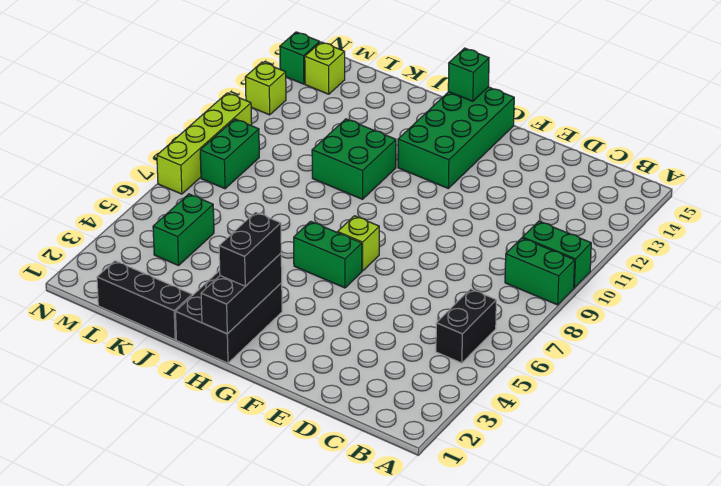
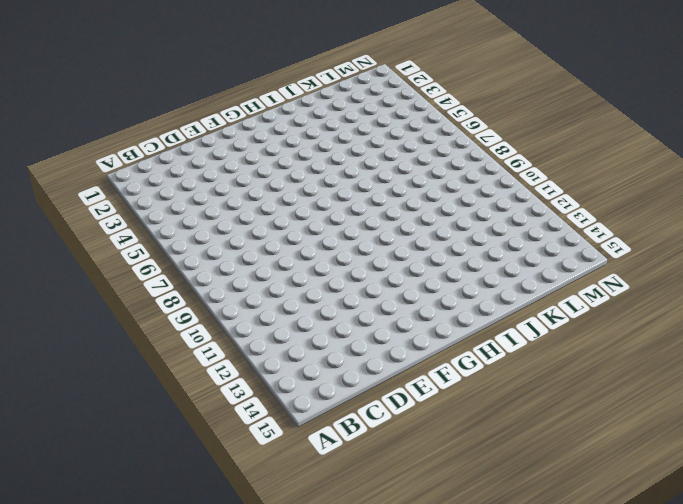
none -> green 1x2 brick [505,238,575,305]
none -> green 1x2 brick [523,221,591,288]
none -> black 1x2 brick [436,289,496,363]

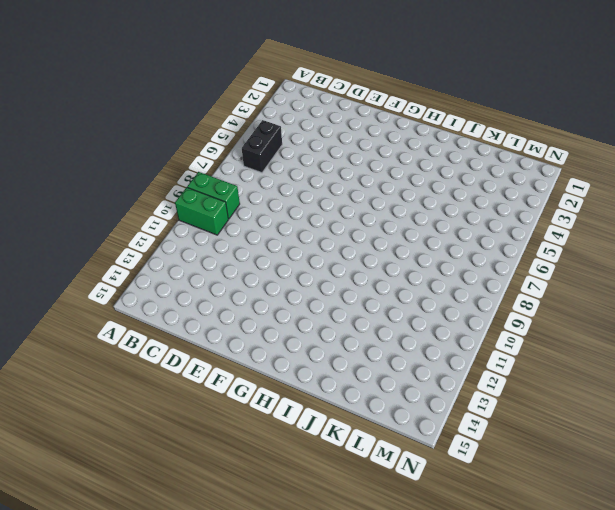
none -> green 1x2 brick [294,221,362,288]
none -> lime 1x1 brick [338,216,379,271]
none -> green 2x4 brick [398,87,514,188]

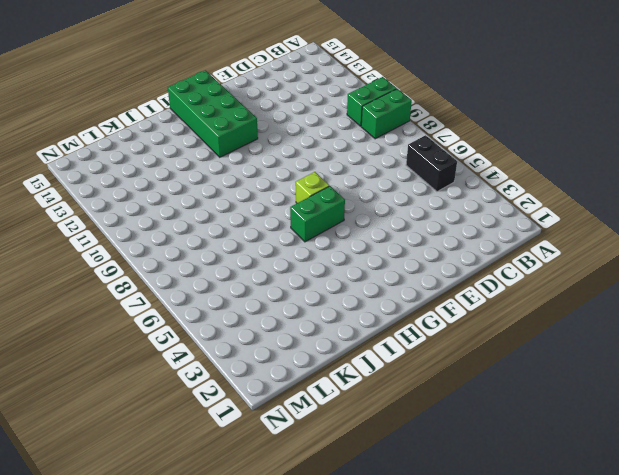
none -> black 2x3 brick [176,270,282,363]
none -> green 2x2 brick [312,119,396,199]
none -> black 1x3 brick [97,261,192,340]

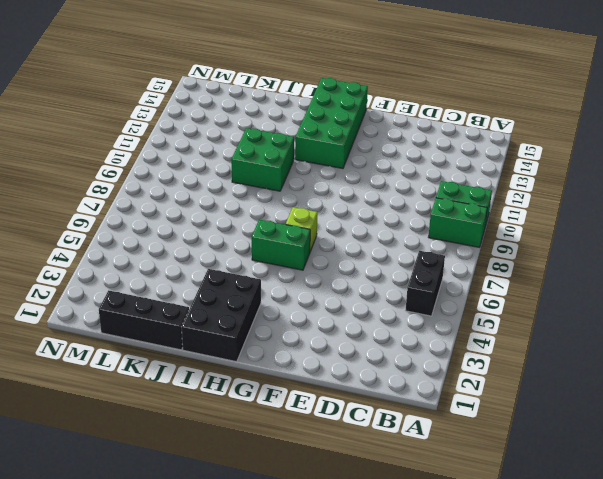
none -> green 1x2 brick [153,194,214,266]
none -> green 1x2 brick [200,119,259,189]
none -> lime 1x1 brick [305,42,345,94]

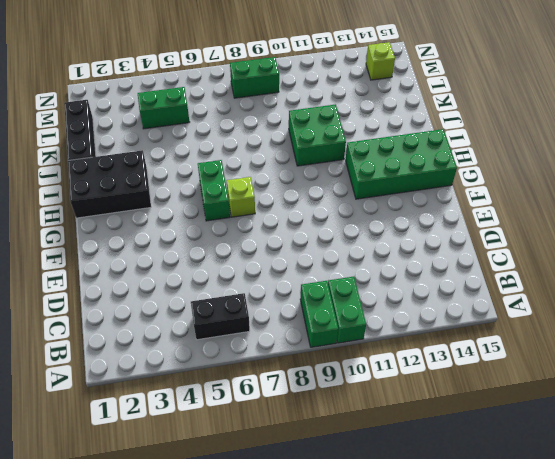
none -> lime 1x4 brick [157,93,252,194]
none -> lime 1x1 brick [245,62,286,115]
none -> green 1x1 brick [280,32,320,84]

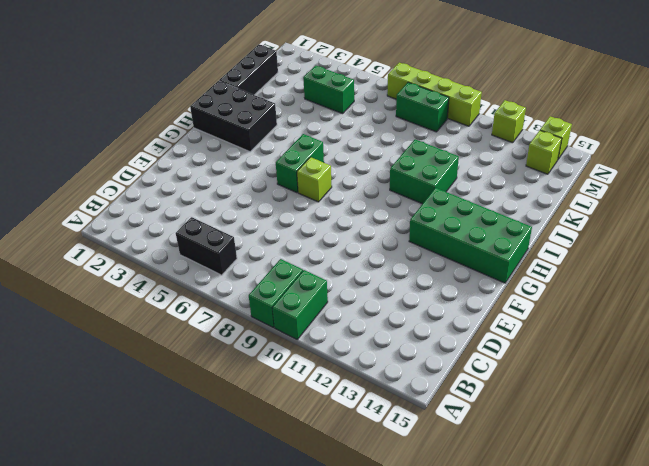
lime 1x1 brick [540,116,572,159] -> green 1x1 brick [280,32,320,84]
none -> black 1x3 brick [201,253,282,334]
none -> green 1x1 brick [448,48,489,101]
none -> black 1x2 brick [219,212,281,286]

